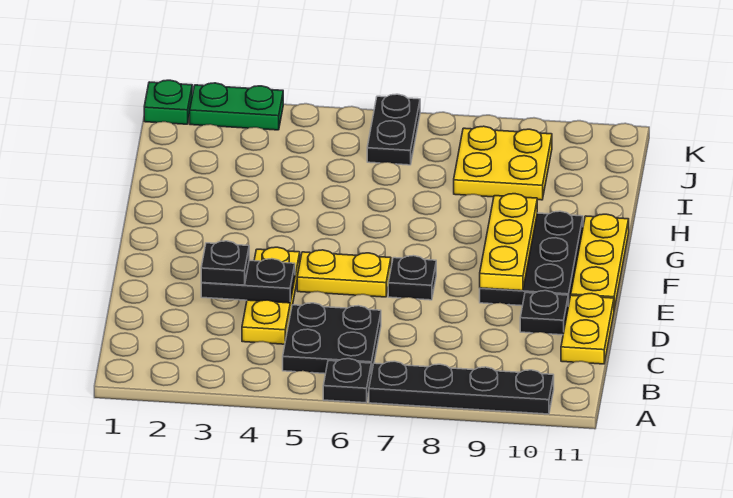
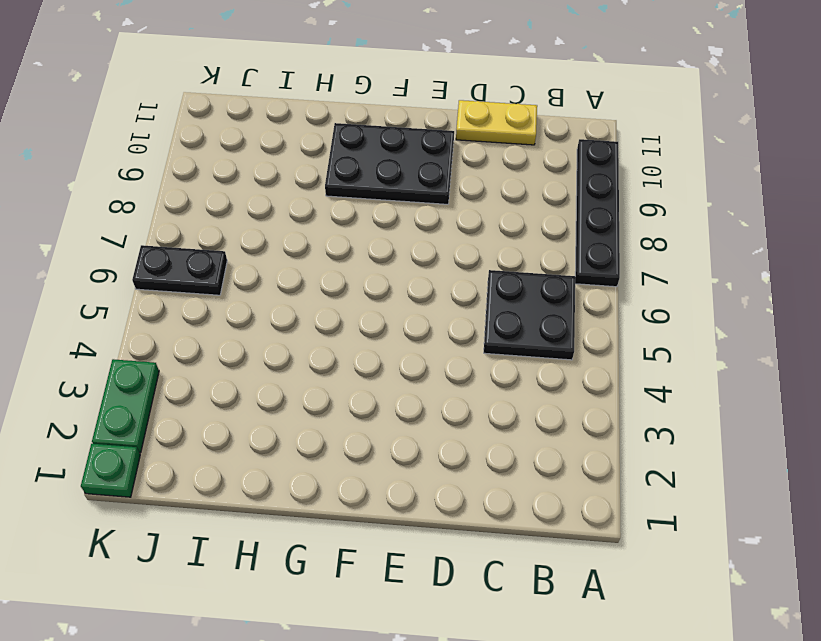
none -> black 1x1 plate [323,359,371,403]
none -> yellow 1x3 plate [242,247,300,344]
none -> black 1x1 plate [520,291,568,335]

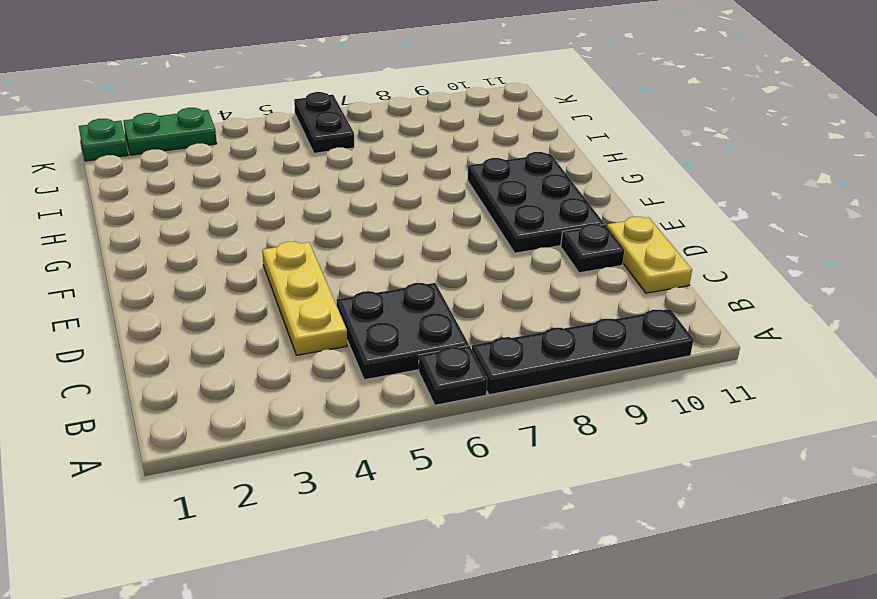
none -> yellow 1x2 plate [297,250,391,297]
none -> black 1x1 plate [388,256,436,300]
none -> yellow 1x3 plate [571,214,629,309]

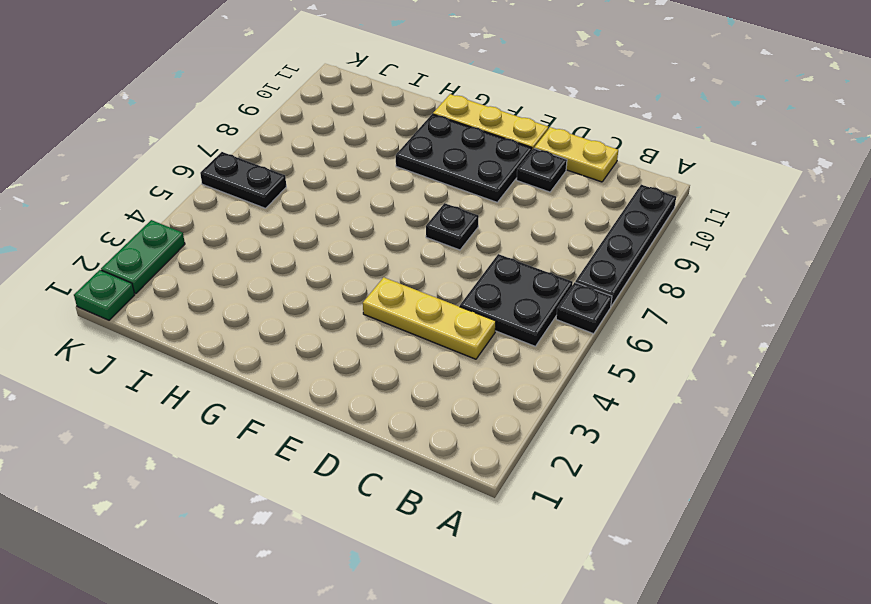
none -> yellow 1x2 plate [297,250,391,297]
none -> yellow 2x2 plate [454,126,552,200]
none -> black 1x2 plate [201,259,295,303]

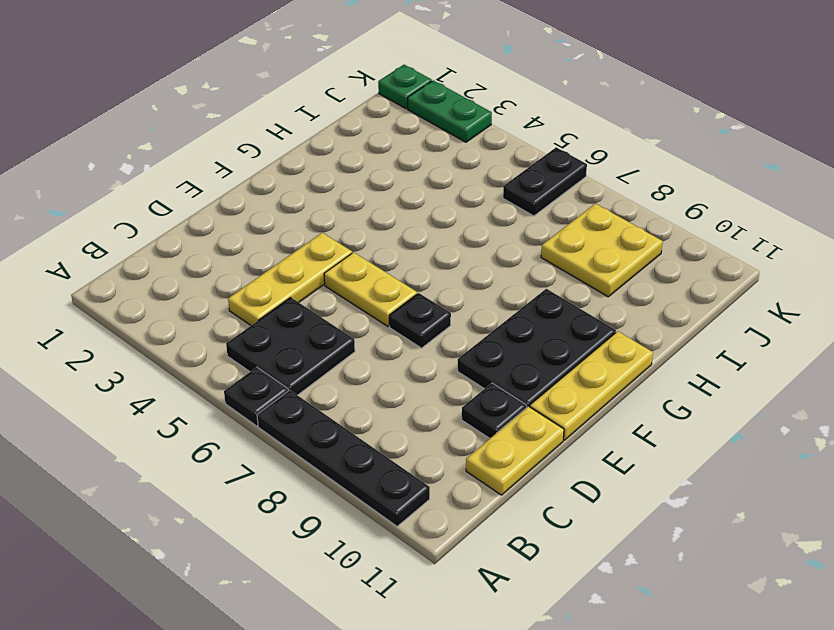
none -> black 1x2 plate [201,259,295,303]
none -> yellow 1x3 plate [480,194,537,291]
none -> black 1x1 plate [201,241,249,285]

